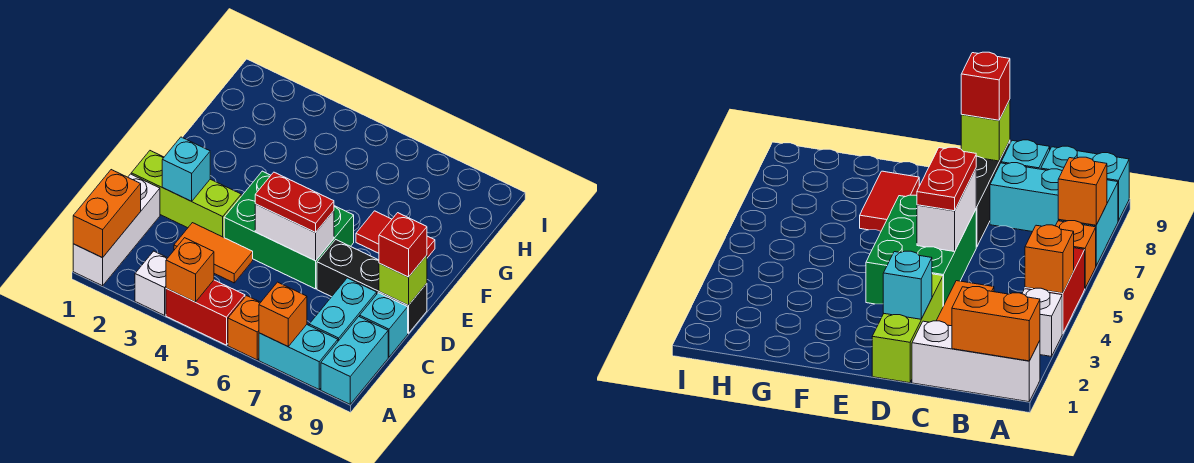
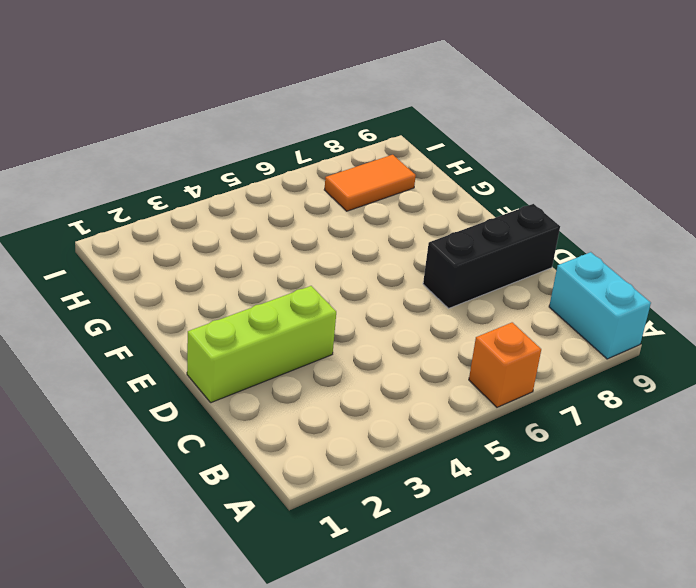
orange 1x2 tile [324,155,416,211] -> orange 1x2 tile moved to [174,223,253,283]
none -> white 1x3 brick [73,174,160,286]
none -> white 1x1 brick [135,251,167,315]
none -> red 1x2 brick [166,280,245,345]

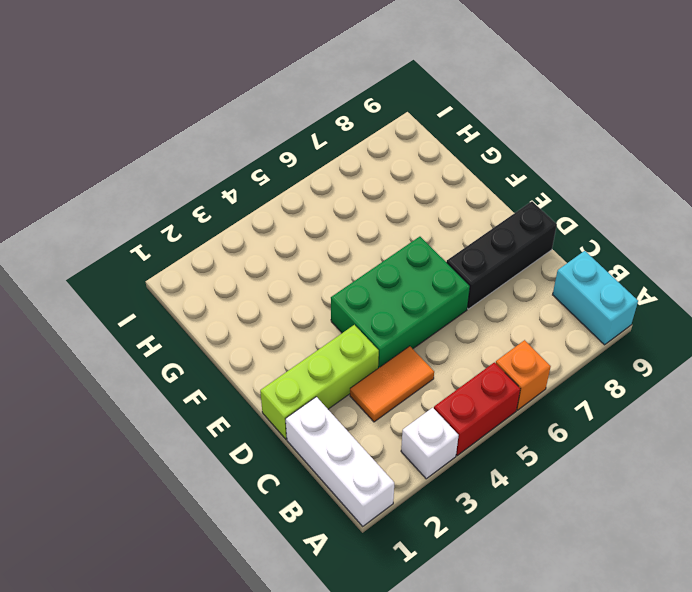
none -> cyan 1x2 brick [259,325,338,389]
none -> cyan 1x2 brick [309,278,377,341]
none -> cyan 1x1 brick [360,293,408,357]

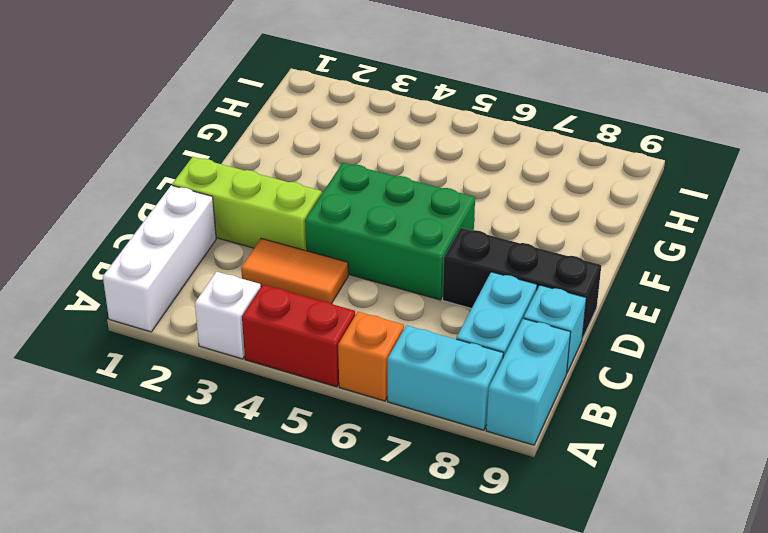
none -> red 1x2 tile [356,211,435,258]
none -> orange 1x2 brick [73,170,141,258]
none -> orange 1x1 brick [166,238,214,302]

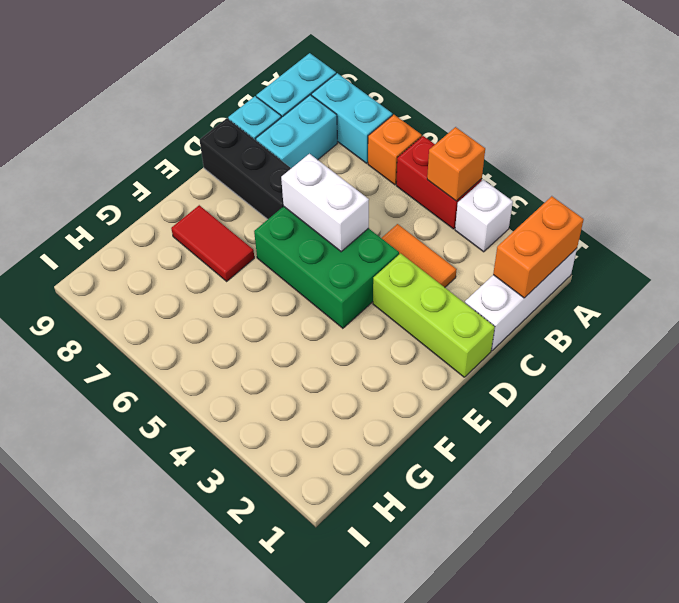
none -> orange 1x1 brick [259,282,307,346]
none -> cyan 1x1 brick [162,137,210,201]
none -> lime 1x1 brick [379,255,427,305]

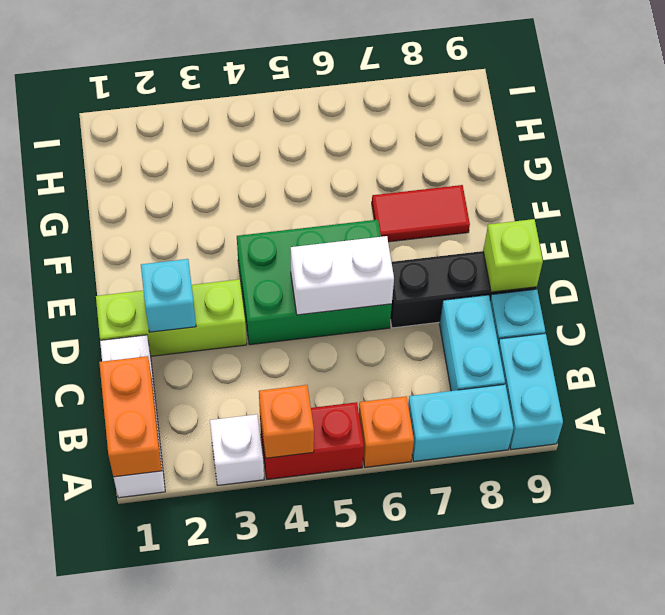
none -> orange 1x2 tile [174,223,253,283]
none -> orange 1x1 brick [259,282,307,346]
none -> red 1x2 plate [255,172,334,233]

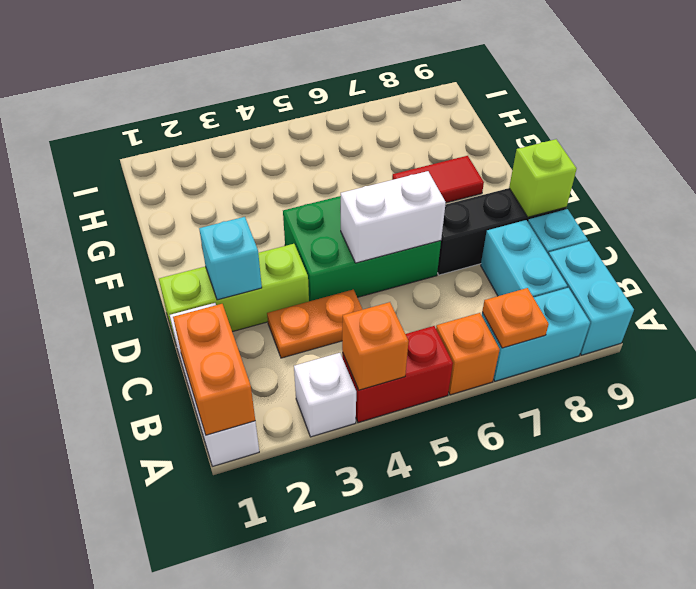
orange 1x1 plate [482,288,549,348] -> orange 1x1 brick [259,282,307,346]
orange 1x2 plate [267,290,363,358] -> orange 1x2 tile [174,223,253,283]
none -> red 1x2 plate [255,172,334,233]
none -> red 1x1 brick [379,213,427,277]

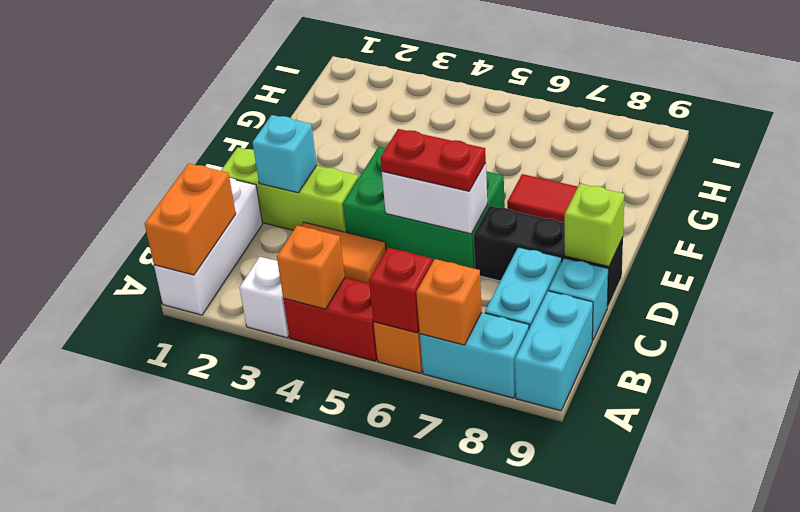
red 1x1 brick [369,248,433,333] -> red 1x1 brick moved to [379,213,427,277]

